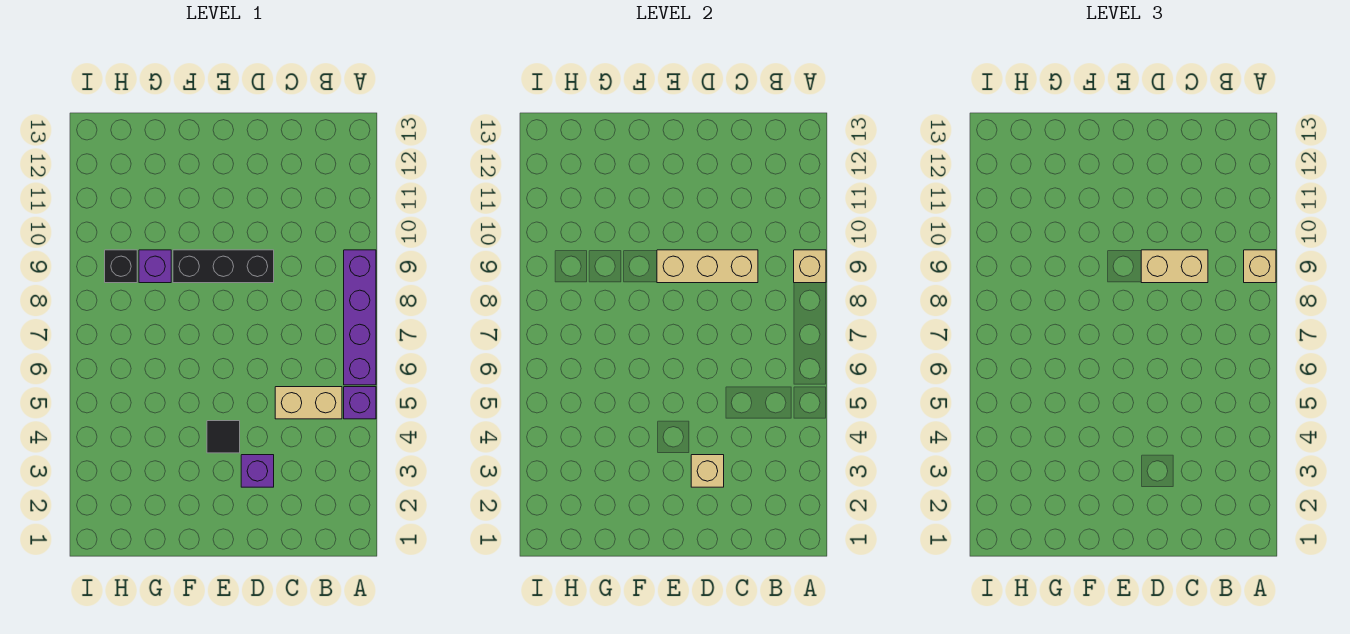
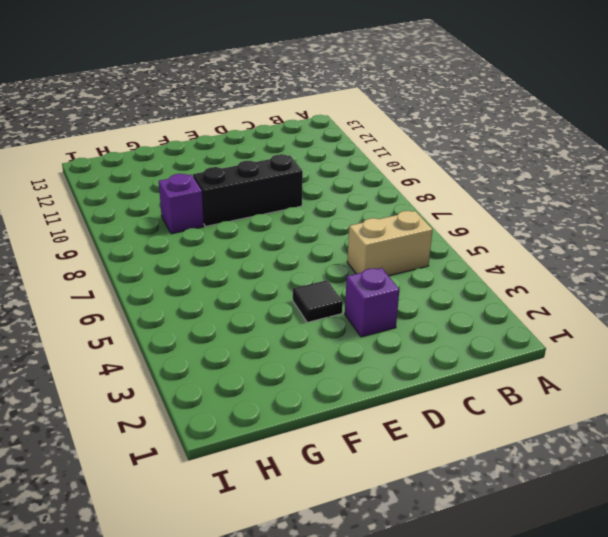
none -> purple 1x1 brick [344,387,376,419]
none -> purple 1x4 brick [344,250,376,385]
none -> black 1x1 brick [105,250,137,283]

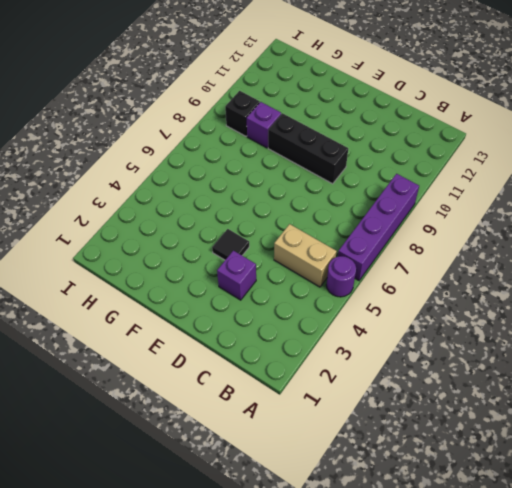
purple 1x1 round brick [326,256,356,297] -> purple 1x1 brick [344,387,376,419]
none -> tan 1x1 brick [794,250,826,283]
none -> tan 1x3 brick [657,250,758,283]
none -> tan 1x1 brick [691,455,724,487]

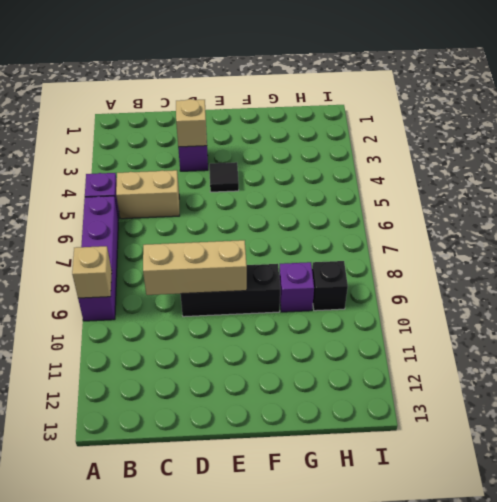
none -> tan 1x1 brick [1244,250,1276,283]
none -> tan 1x2 brick [1141,250,1208,283]

